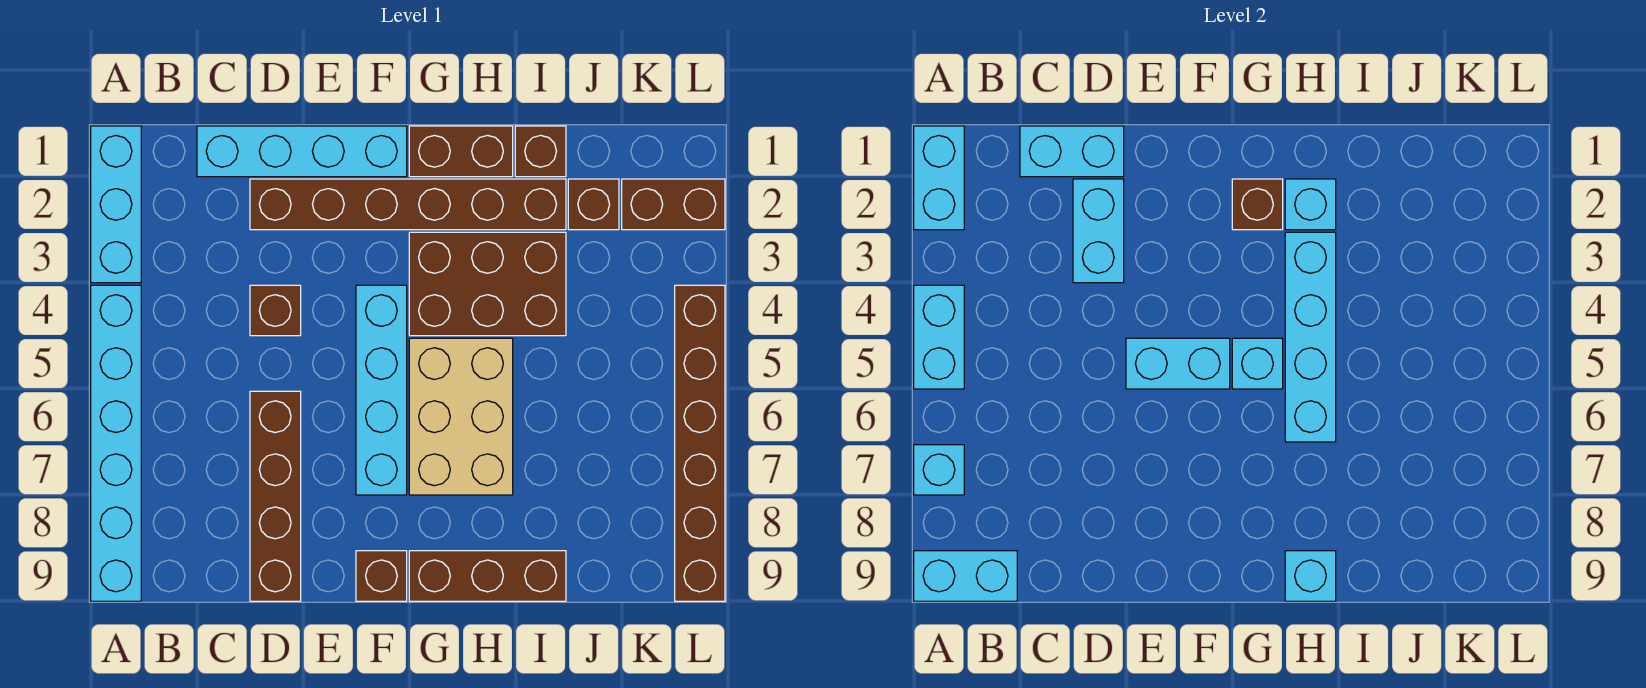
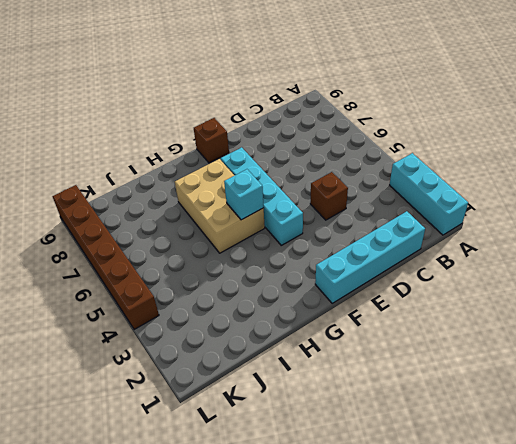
none -> cyan 1x6 brick [91,285,141,601]
none -> brown 1x6 brick [250,179,566,230]
none -> brown 1x4 brick [250,391,301,601]

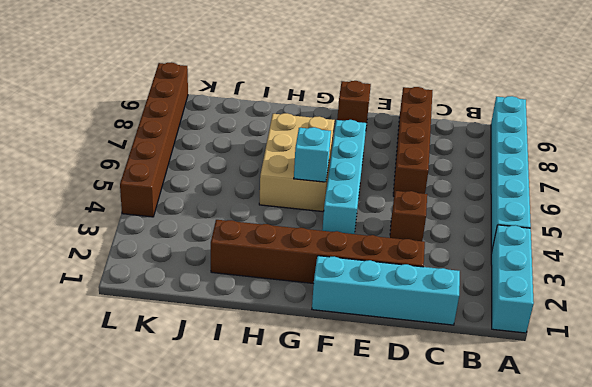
none -> brown 1x2 brick [409,126,513,177]
none -> brown 2x3 brick [409,232,566,336]
none -> brown 1x3 brick [409,551,566,601]

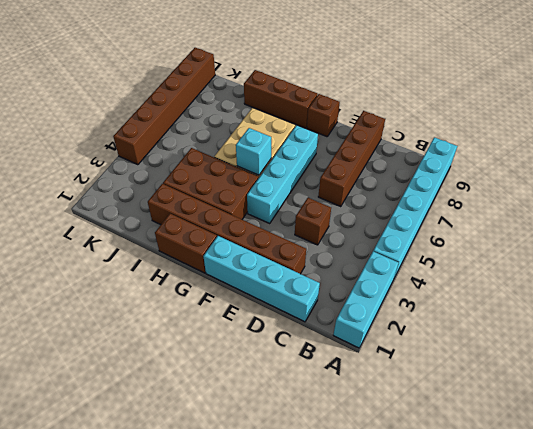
none -> brown 1x1 brick [515,126,566,177]
none -> brown 1x1 brick [568,179,619,230]
none -> brown 1x2 brick [622,179,725,230]

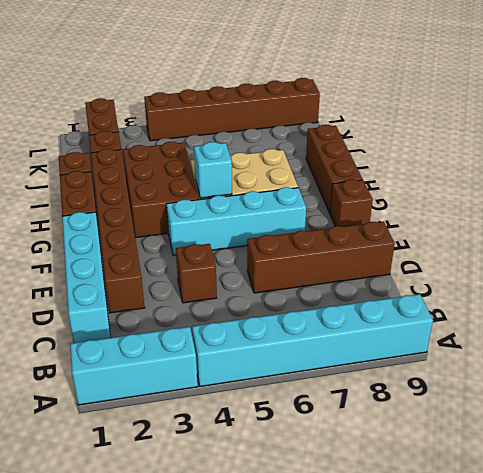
none -> cyan 1x2 brick [914,126,964,230]
none -> cyan 1x2 brick [914,285,964,389]
none -> cyan 1x1 brick [914,445,964,495]

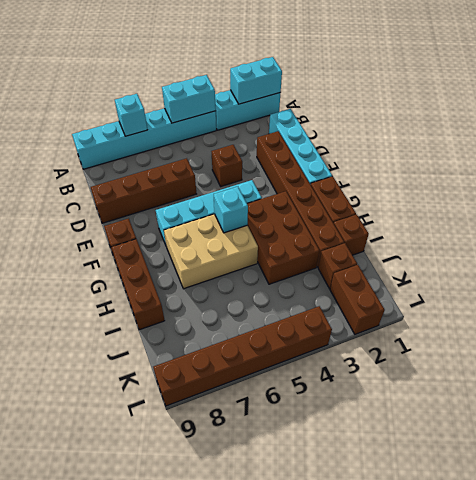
none -> cyan 1x2 brick [914,551,1017,601]
none -> cyan 1x2 brick [1020,126,1124,177]
none -> cyan 1x2 brick [1073,179,1124,283]

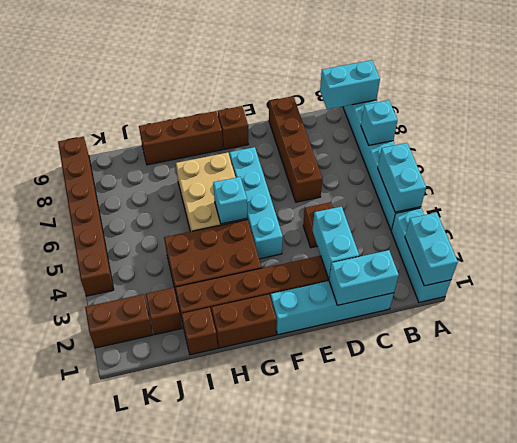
none -> cyan 1x2 brick [1126,338,1230,389]
none -> brown 1x1 brick [1232,179,1283,230]
none -> cyan 1x1 brick [1285,179,1336,230]

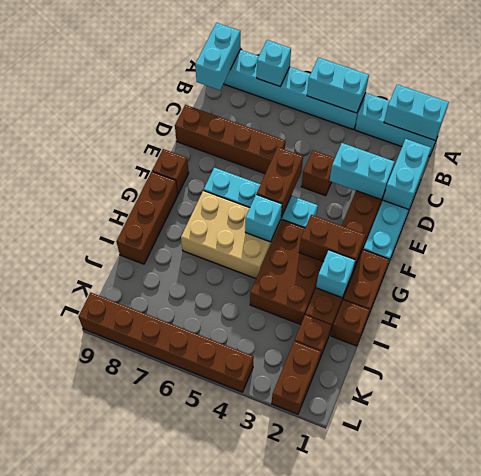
brown 1x2 brick [257,147,303,217] -> cyan 1x2 brick [1126,338,1230,389]
brown 1x2 brick [299,215,365,270] -> brown 1x1 brick [1232,179,1283,230]
none -> cyan 1x4 brick [1285,232,1336,442]
none -> cyan 1x1 brick [1285,551,1336,601]

